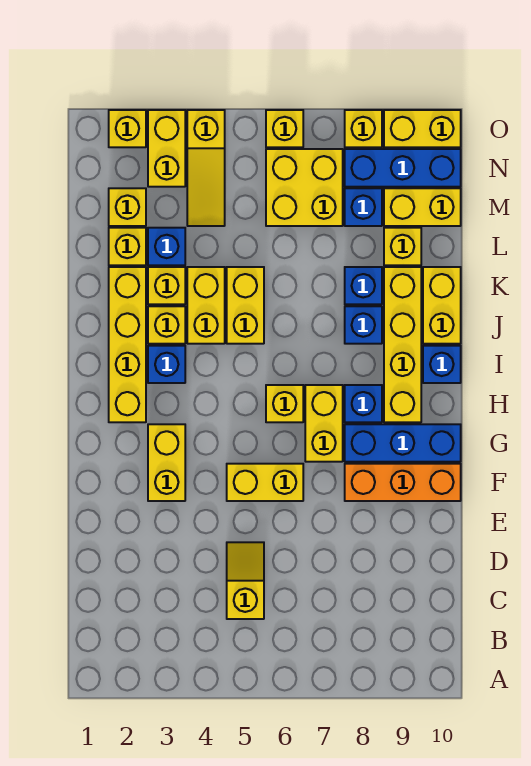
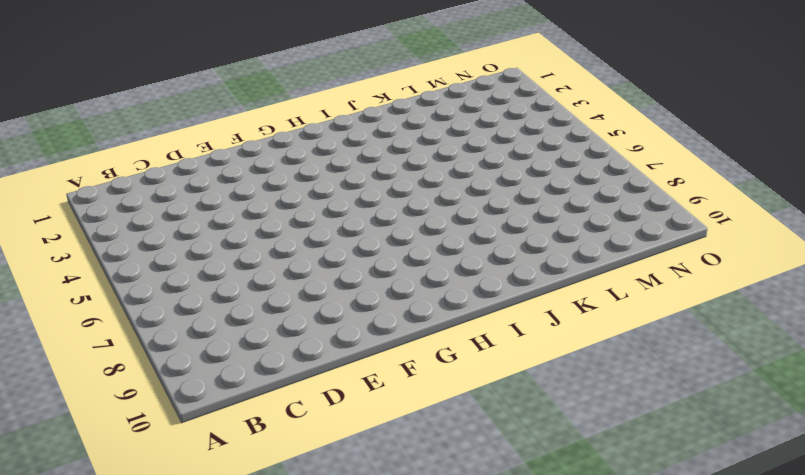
none -> yellow 1x2 slope [227,542,264,619]
none -> yellow 1x2 brick [148,424,185,501]
none -> yellow 1x2 brick [227,464,303,501]
none -> orange 1x3 brick [345,464,461,501]

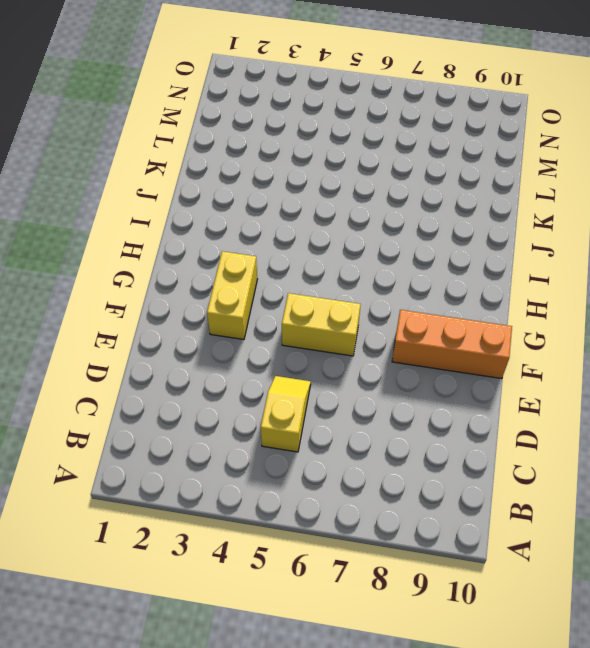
none -> yellow 1x2 brick [305,385,343,462]
none -> blue 1x3 brick [345,424,461,462]
none -> yellow 1x4 brick [109,267,146,422]
none -> yellow 1x1 brick [266,385,303,422]

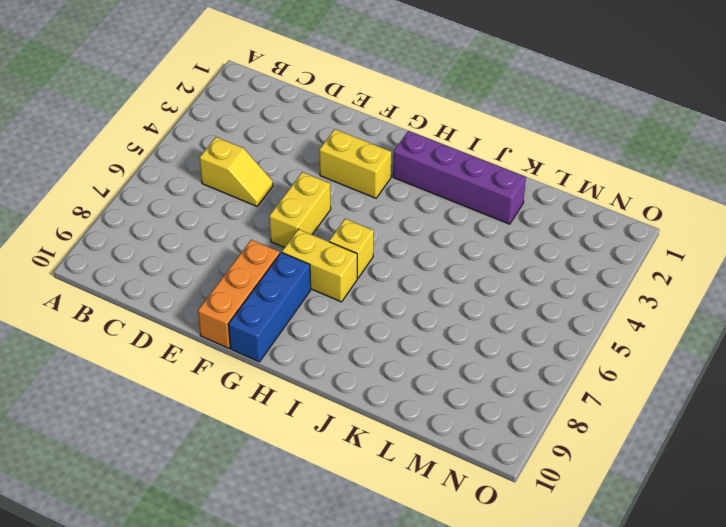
purple 1x4 brick [393,131,526,224] -> yellow 1x4 brick [109,267,146,422]
none -> blue 1x1 brick [345,385,382,422]
none -> yellow 1x4 brick [384,267,421,422]
none -> blue 1x1 brick [148,346,185,383]
none -> blue 1x1 brick [423,346,461,383]

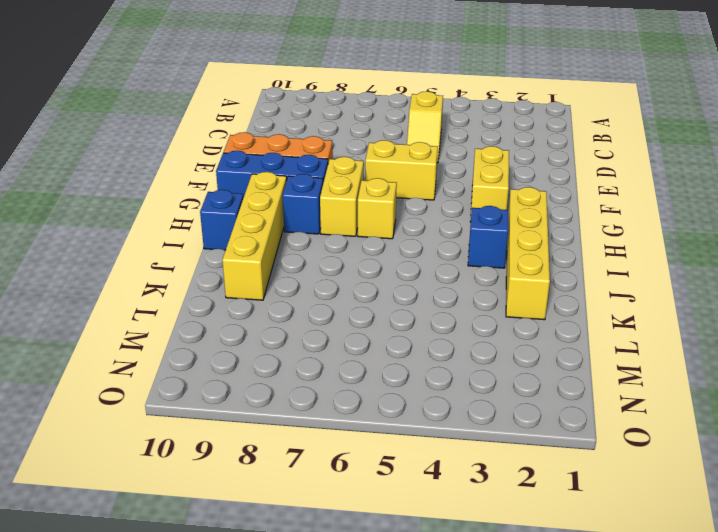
none -> yellow 1x1 brick [148,306,185,344]
none -> yellow 1x2 brick [187,267,225,344]
none -> yellow 1x2 brick [227,267,264,344]
none -> blue 1x1 brick [345,306,382,344]

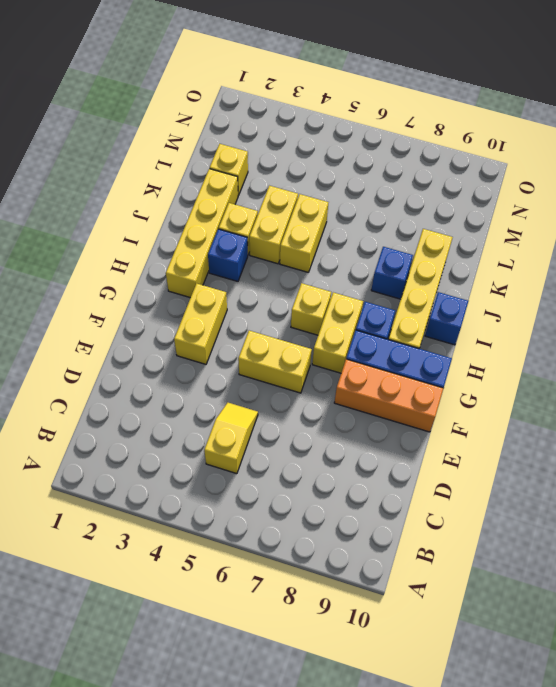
none -> yellow 1x2 brick [423,267,461,344]
none -> yellow 1x1 brick [148,267,185,304]
none -> blue 1x1 brick [345,267,382,304]
none -> blue 1x1 brick [148,228,185,265]

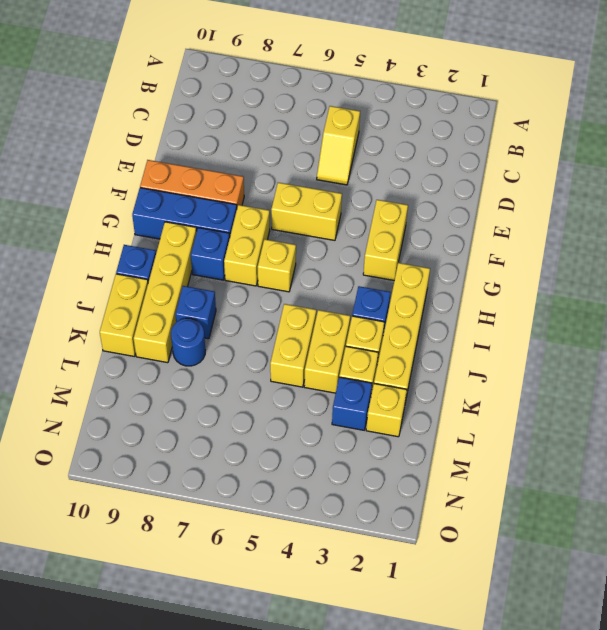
blue 1x1 round brick [171,318,205,366] -> blue 1x1 brick [345,267,382,304]
none -> yellow 1x1 brick [384,228,421,265]
none -> yellow 1x1 brick [109,188,146,226]
none -> yellow 1x3 slope [187,110,225,226]
none -> yellow 2x2 brick [266,149,343,226]

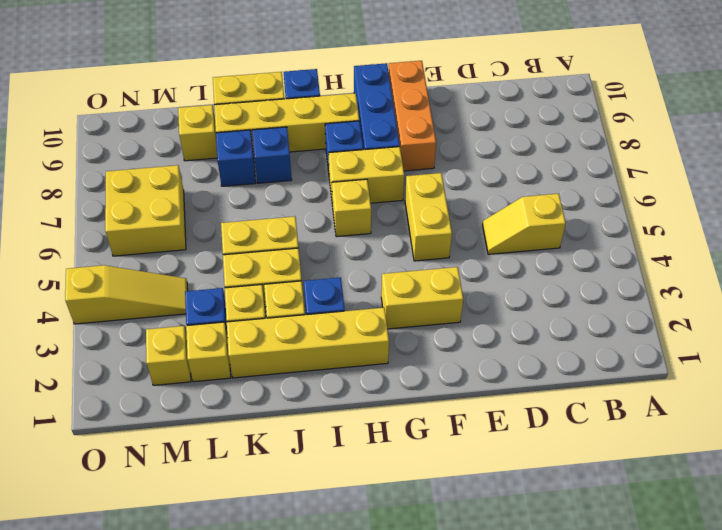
none -> blue 1x1 brick [345,188,382,226]
none -> yellow 1x2 brick [384,188,461,226]
none -> yellow 1x2 brick [148,110,185,187]
none -> blue 1x3 brick [345,149,461,187]

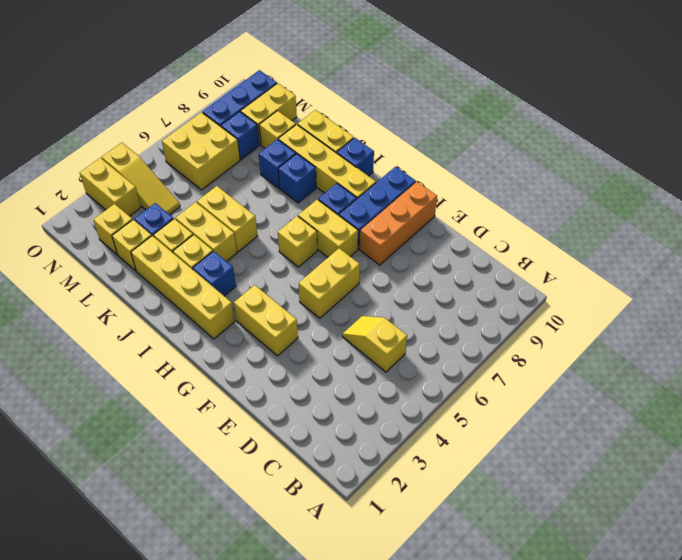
none -> yellow 1x1 brick [109,110,146,147]
none -> yellow 1x1 brick [266,110,303,147]
none -> yellow 1x1 brick [345,110,382,147]
none -> yellow 1x2 brick [384,110,461,147]

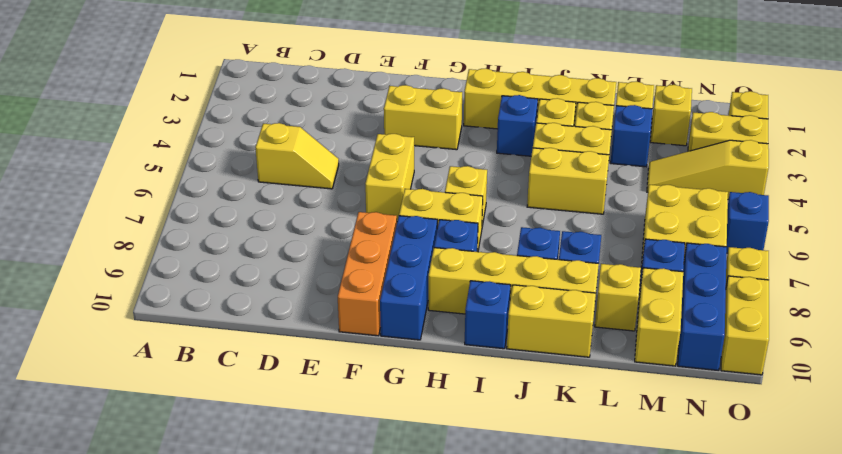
blue 1x1 brick [727,192,769,253] -> yellow 1x1 brick [266,110,303,147]

